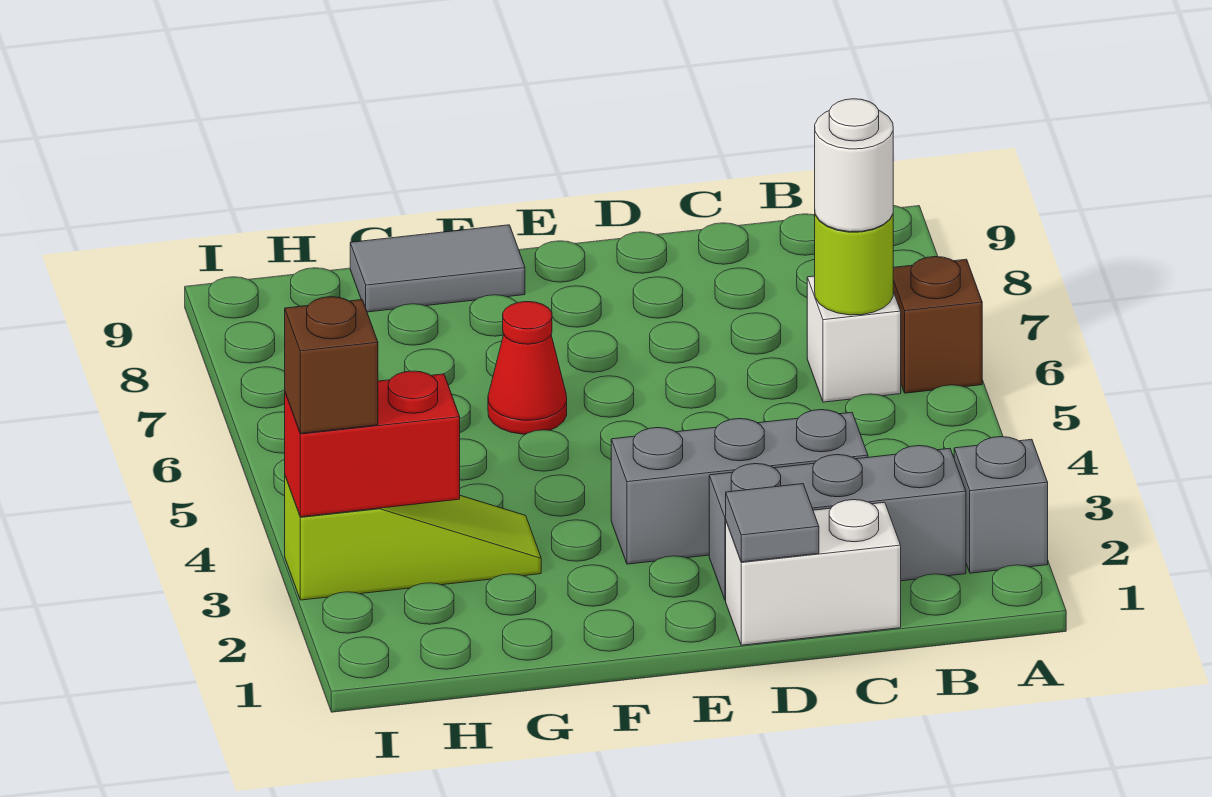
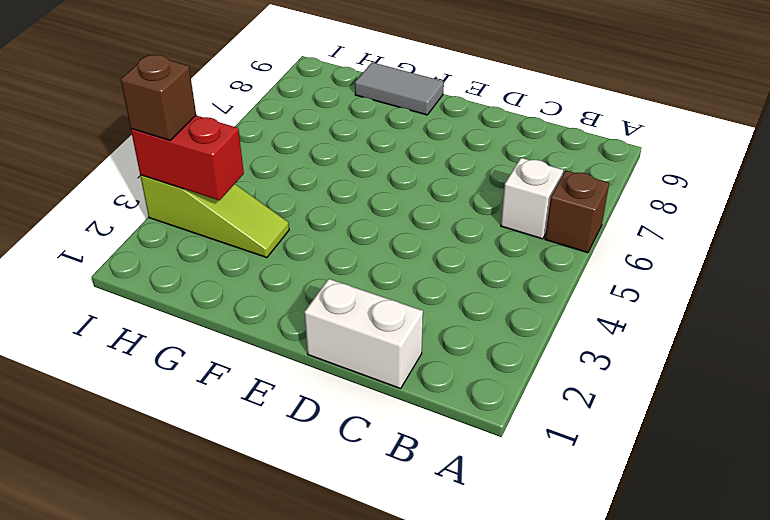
none -> grey 1x1 brick [954,437,1048,573]
none -> grey 1x3 brick [709,446,966,600]
none -> grey 1x3 brick [611,410,868,564]

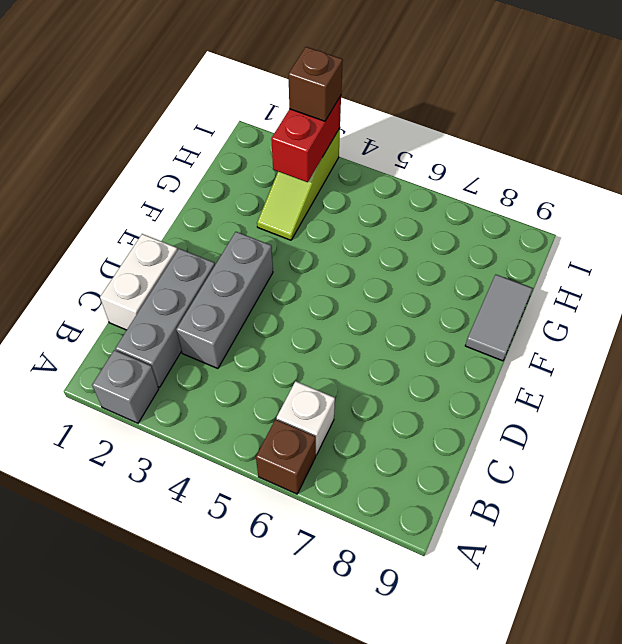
none -> red 1x1 cone [488,302,567,434]
none -> lime 1x1 round brick [815,215,893,315]
none -> grey 1x1 tile [726,484,819,562]

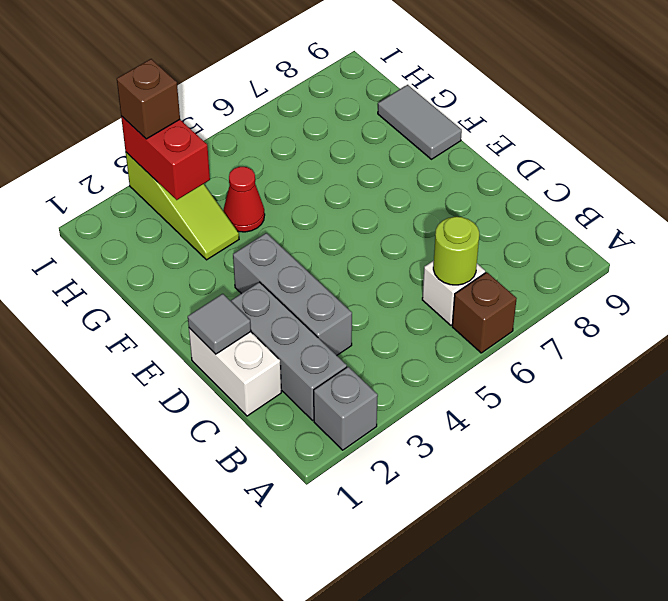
red 1x1 cone [223,167,265,232] -> red 1x1 cone moved to [488,302,567,434]
none -> white 1x1 round brick [815,99,893,232]

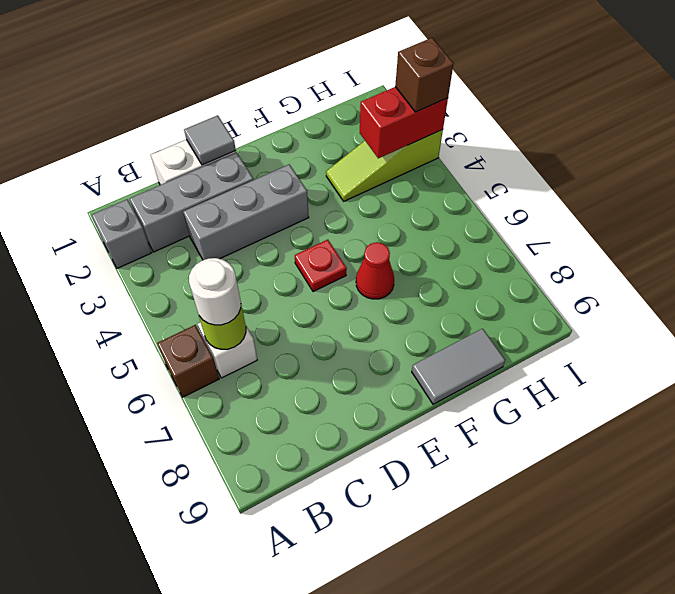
red 1x1 plate [295,240,347,292] -> none

